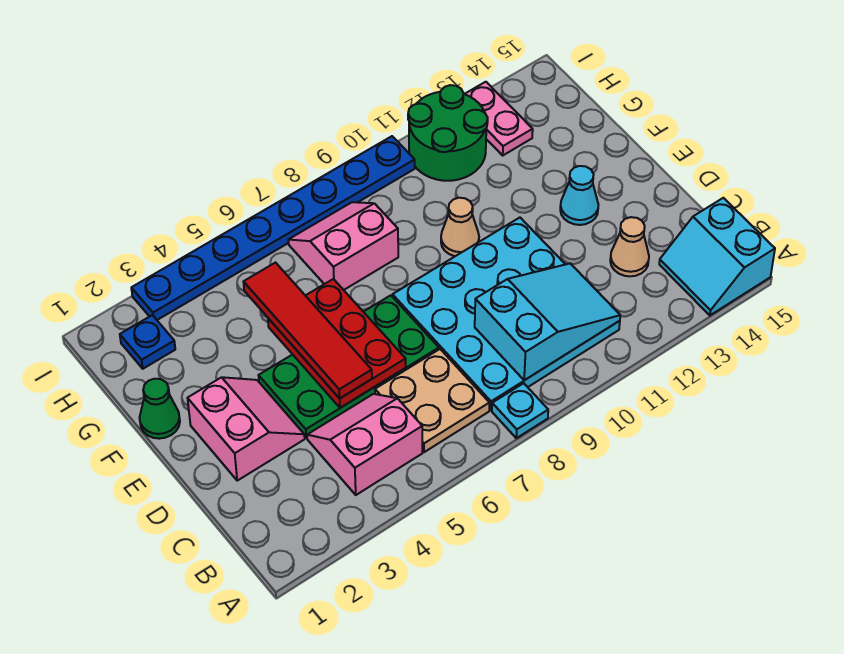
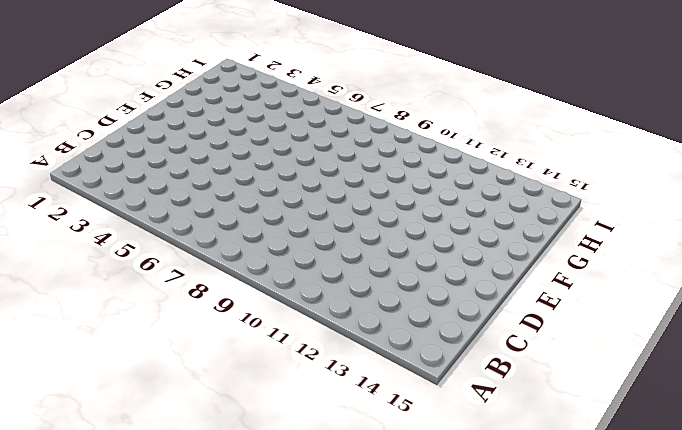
none -> cyan 1x1 plate [492,383,548,438]
none -> cyan 2x2 slope [659,198,775,315]
none -> pink 2x2 slope [307,394,422,495]

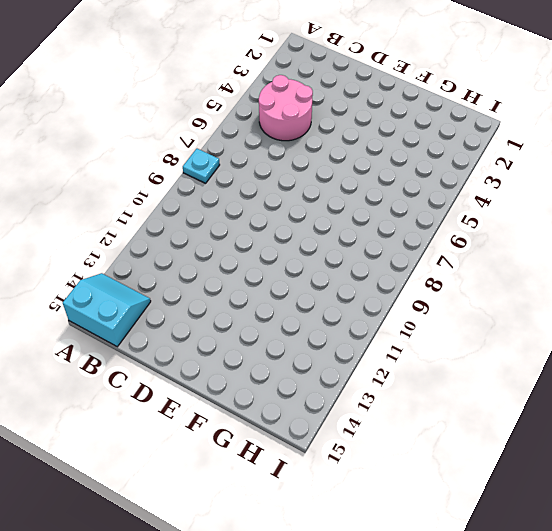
pink 2x2 round brick [259,75,313,141] -> pink 2x2 slope [307,394,422,495]
none -> tan 2x2 plate [375,349,489,452]
none -> cyan 4x4 plate [393,218,620,410]
none -> tan 1x1 cone [610,217,649,276]

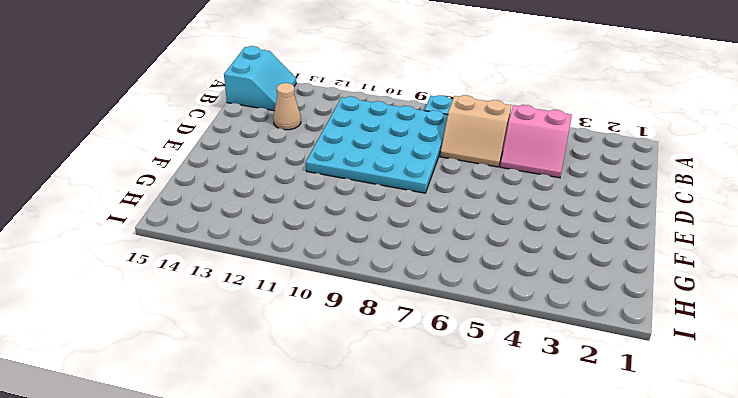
tan 2x2 slope [440,95,511,167] -> tan 2x2 plate [375,349,489,452]
none -> pink 2x2 slope [188,377,305,481]
none -> green 2x4 plate [259,295,439,438]
none -> cyan 1x1 cone [560,166,598,225]

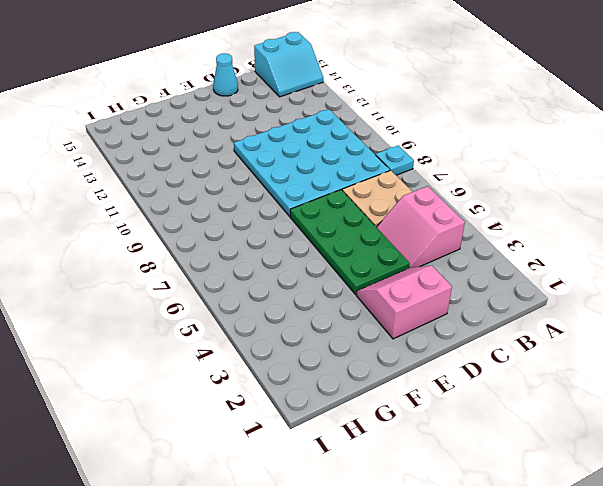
cyan 1x1 cone [213,53,238,96] -> cyan 1x1 cone moved to [560,166,598,225]
none -> tan 1x1 cone [610,217,649,276]
none -> green 1x1 cone [140,379,180,439]
none -> tan 1x1 cone [441,198,479,256]

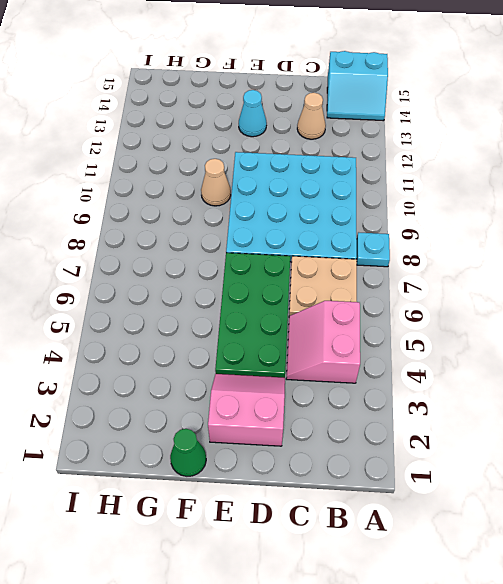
none -> pink 2x2 slope [288,202,398,290]
none -> blue 1x1 plate [120,315,175,369]
none -> green 2x2 round brick [408,85,488,181]

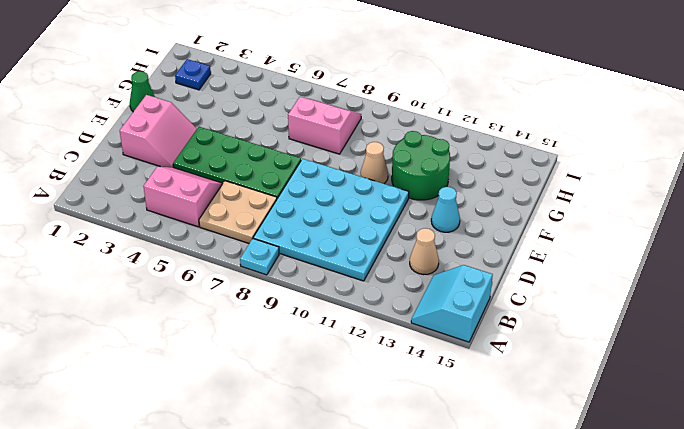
green 2x2 round brick [392,131,450,200] -> green 2x2 round brick moved to [408,85,488,181]
none -> pink 1x2 plate [465,82,533,155]
none -> blue 1x8 plate [131,136,415,320]
none -> cyan 2x3 slope [475,263,620,380]

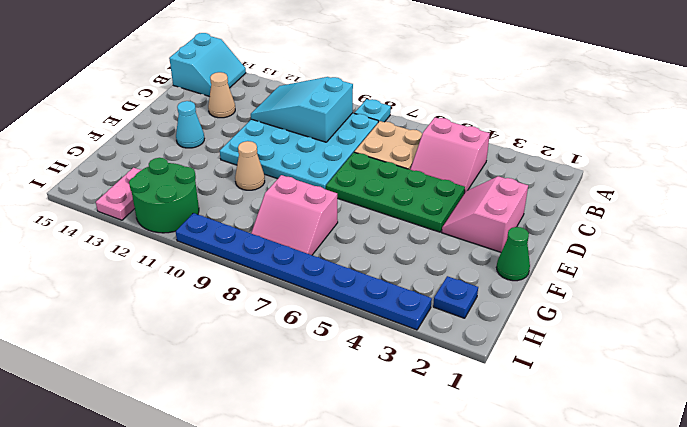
none -> red 2x3 plate [268,279,406,408]
none -> red 1x4 tile [244,263,372,399]

